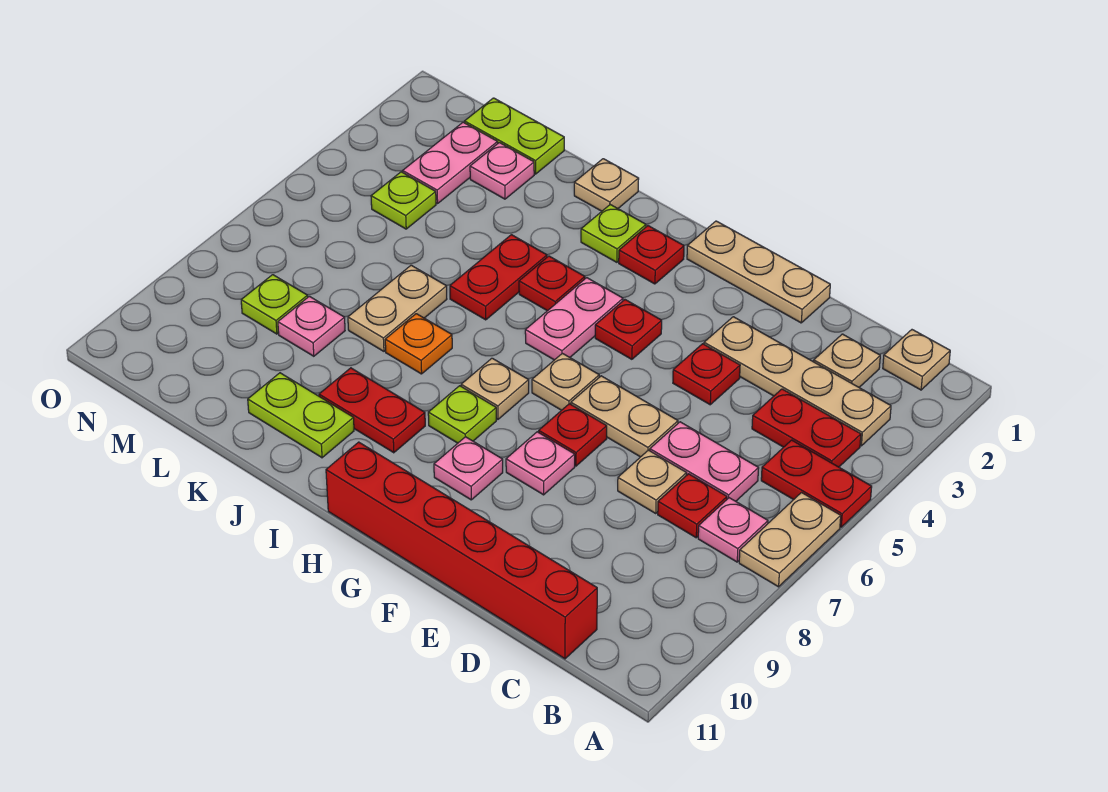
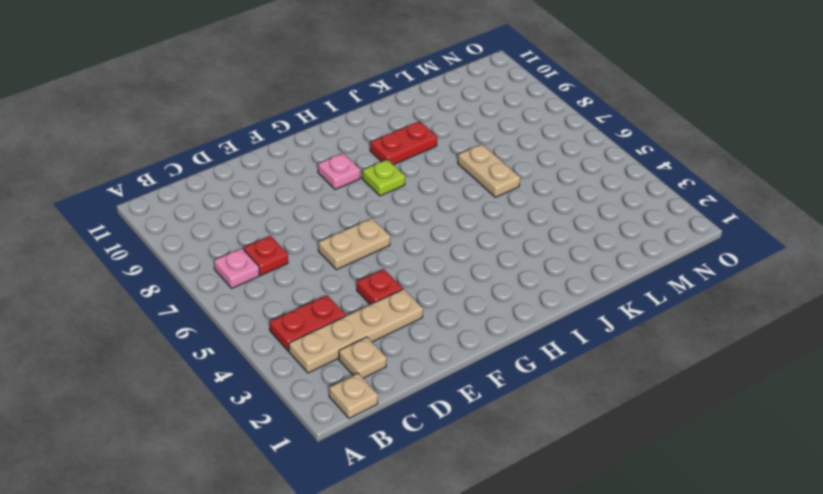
none -> red 1x2 plate [761,440,872,527]
none -> tan 1x2 plate [739,493,841,587]
none -> pink 1x2 plate [650,422,759,501]
none -> red 1x6 brick [326,442,597,659]

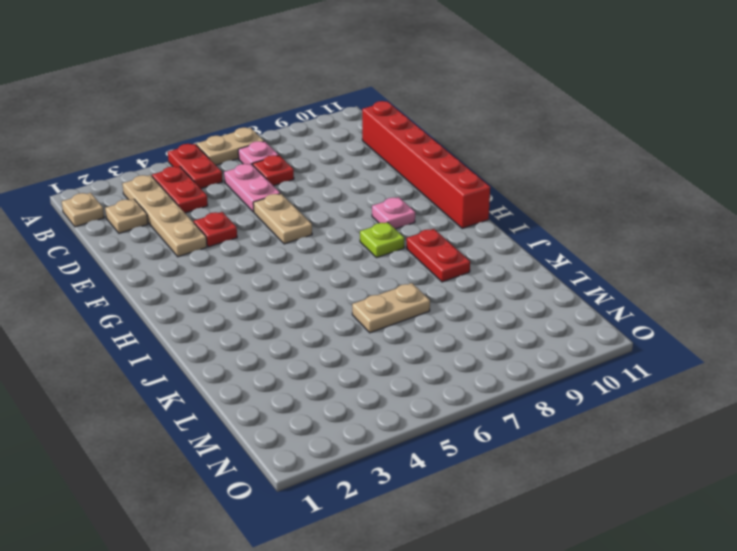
none -> tan 1x1 plate [618,450,687,513]
none -> tan 1x3 plate [687,221,830,323]
none -> red 1x1 plate [539,404,607,466]
none -> pink 1x1 plate [506,432,575,495]

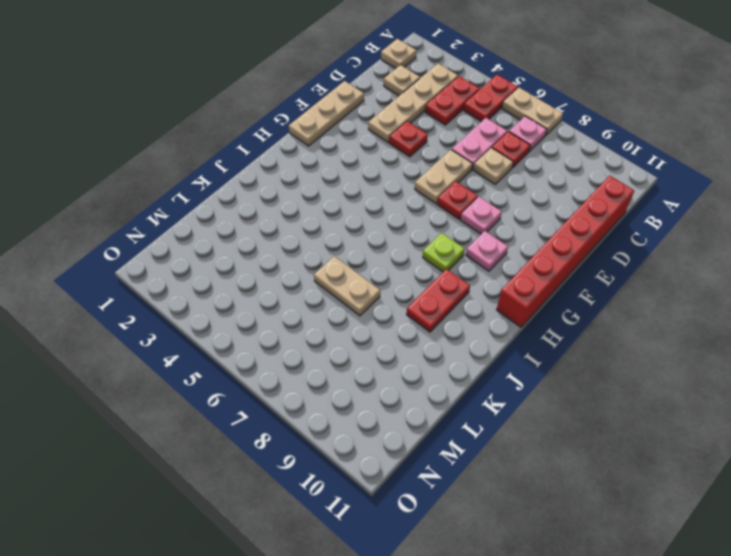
none -> red 1x1 plate [595,300,662,359]
none -> tan 1x1 plate [532,353,599,410]
none -> red 1x1 plate [619,226,684,284]
none -> pink 1x2 plate [525,278,623,360]

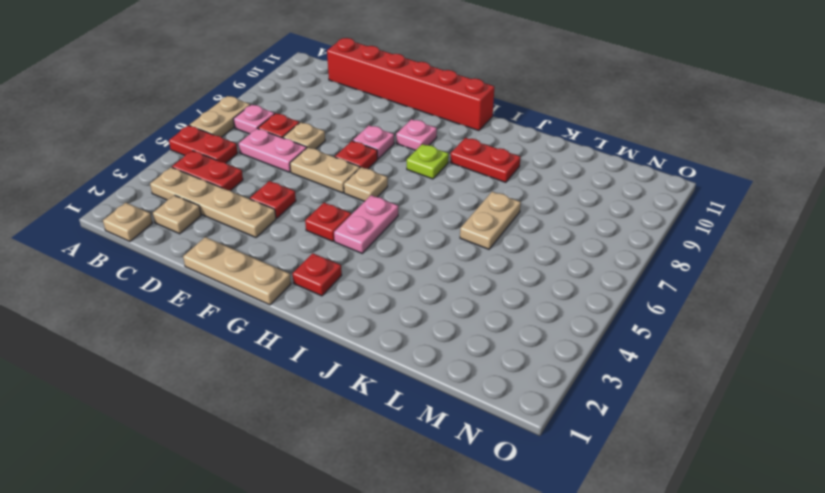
none -> tan 1x1 plate [461,358,529,419]
none -> lime 1x1 plate [581,205,646,262]
none -> red 1x1 plate [519,256,585,311]
none -> tan 1x1 plate [574,159,639,211]

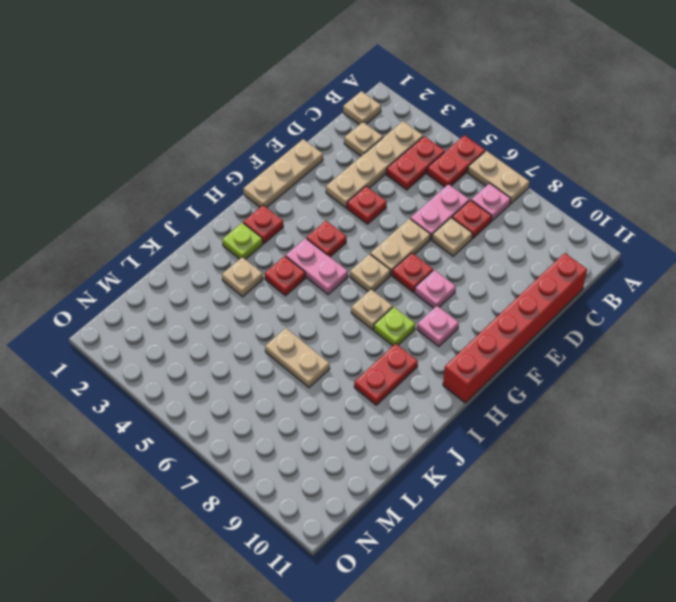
tan 1x1 plate [222,257,263,297] -> tan 1x1 plate moved to [574,159,639,211]
none -> red 1x2 plate [450,235,547,320]
none -> orange 1x1 plate [385,314,452,374]
none -> lime 1x2 plate [248,373,354,458]
none -> lime 1x2 plate [465,98,564,174]

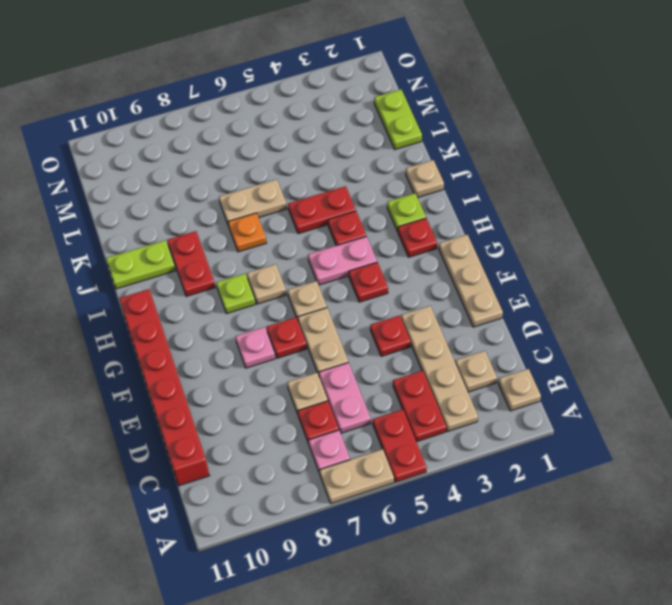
lime 1x2 plate [106,240,176,289] -> lime 1x2 plate turned to [248,373,354,458]
none -> pink 1x1 plate [434,437,503,500]
none -> pink 1x1 plate [470,143,534,199]
none -> pink 1x1 plate [278,296,345,356]
none -> pink 1x2 plate [403,122,498,204]

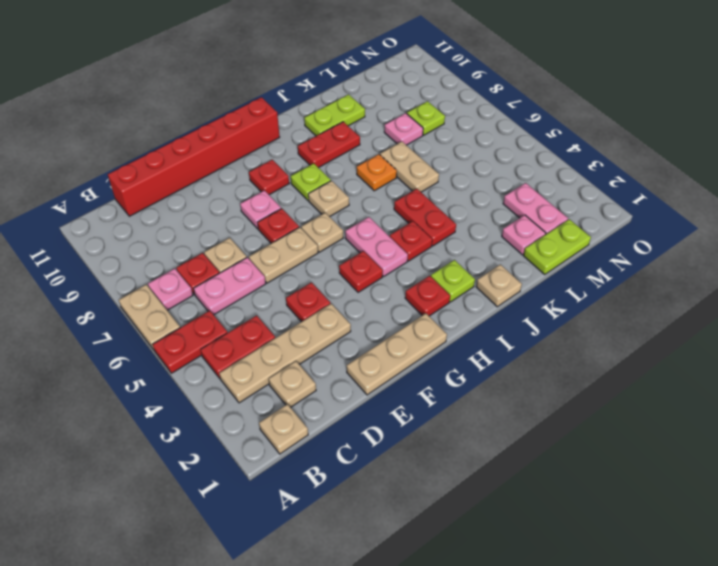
red 1x1 plate [249,160,289,195] -> pink 1x1 plate [434,437,503,500]
none -> lime 1x1 plate [371,172,436,229]

